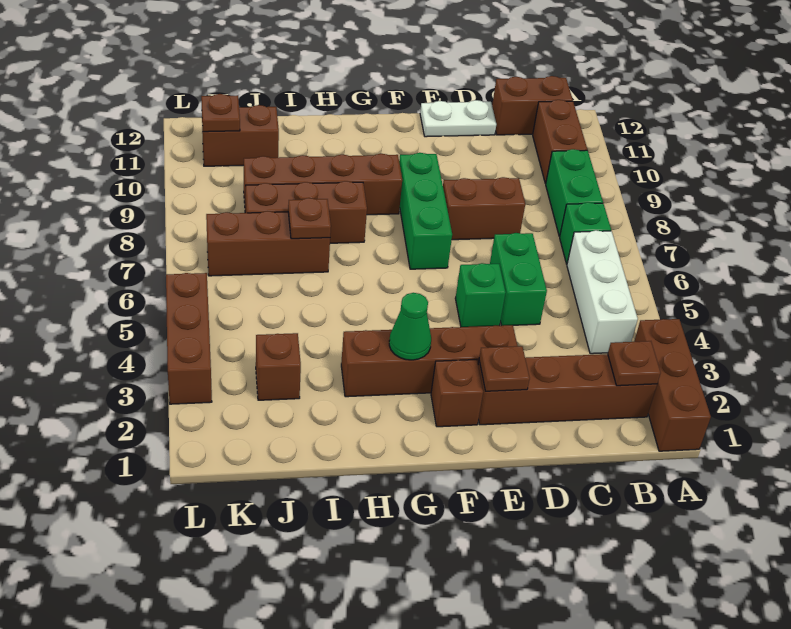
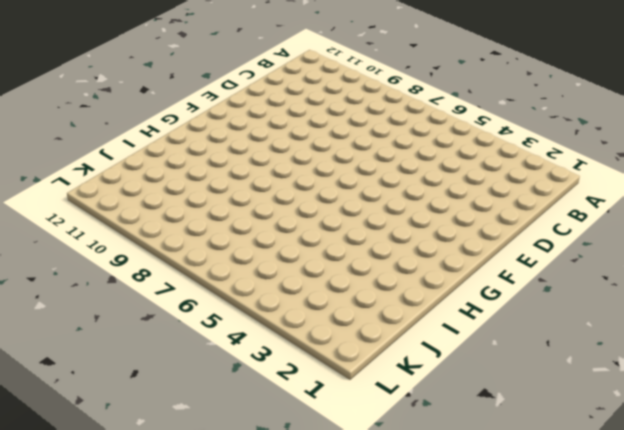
none -> brown 1x3 brick [634,319,711,451]
none -> brown 1x4 brick [478,354,657,425]
none -> white 1x3 brick [567,230,638,354]

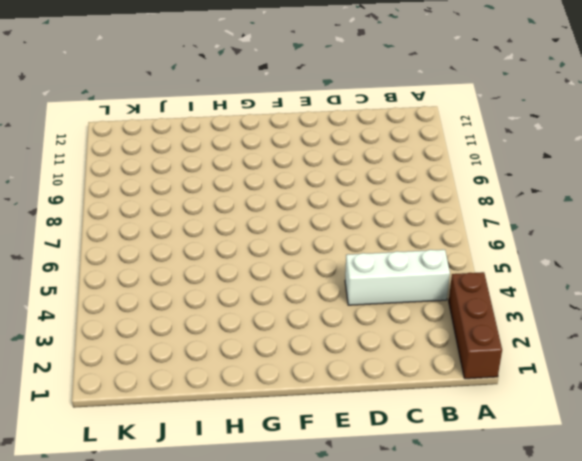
white 1x3 brick [345,250,450,305] -> white 1x3 brick turned to [567,230,638,354]
none -> brown 1x4 brick [478,354,657,425]
none -> green 1x1 brick [560,202,611,264]
none -> green 1x2 brick [546,149,603,236]

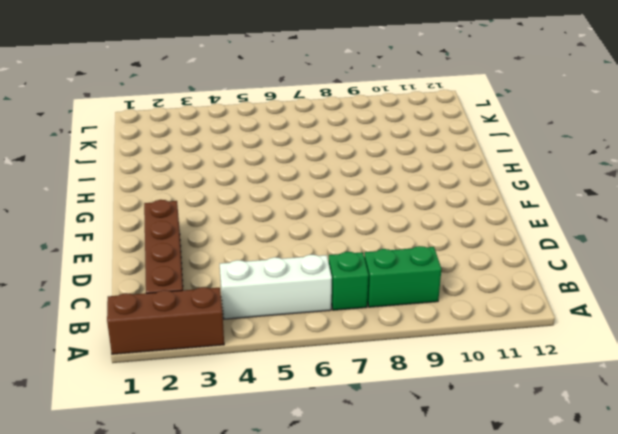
none -> brown 1x2 brick [533,100,587,184]
none -> brown 1x2 brick [492,76,573,135]
none -> green 1x2 brick [490,233,547,326]

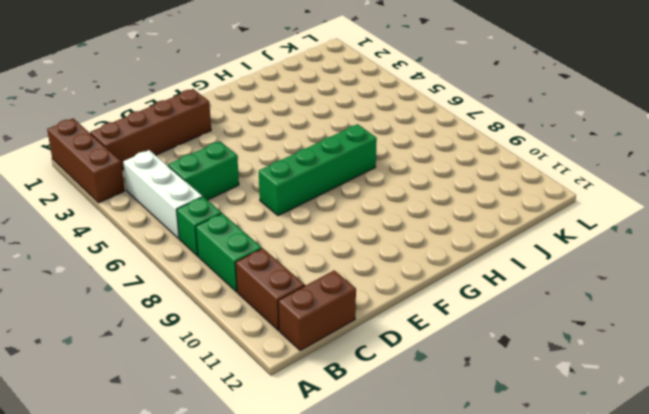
green 1x2 brick [168,141,239,200] -> green 1x2 brick turned to [490,233,547,326]
green 1x4 brick [259,124,377,216] -> green 1x3 brick [399,153,452,269]
none -> brown 1x2 brick [443,177,525,240]
none -> white 1x2 plate [420,100,496,137]
none -> brown 1x4 brick [341,325,517,397]

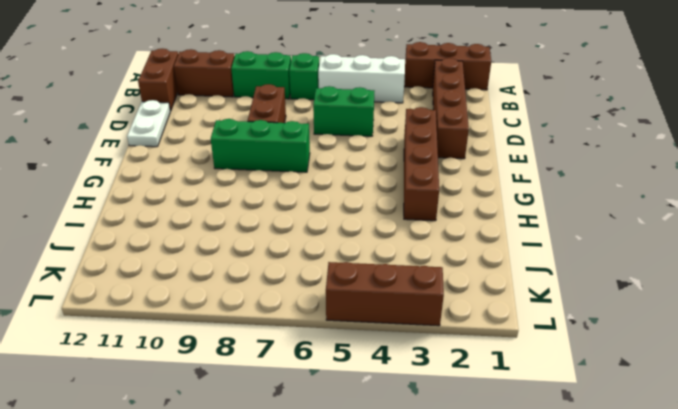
none -> green 1x1 brick [455,263,506,327]
none -> brown 1x1 brick [431,360,483,427]
none -> brown 1x4 brick [244,154,402,215]

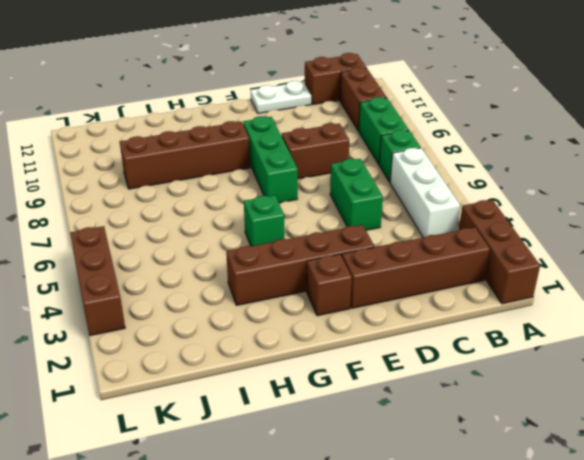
green 1x1 brick [244,195,284,246] -> green 1x1 brick moved to [455,263,506,327]
none -> brown 1x3 brick [246,181,367,243]
none -> brown 1x3 brick [206,211,330,276]
none -> brown 1x1 brick [256,333,301,400]

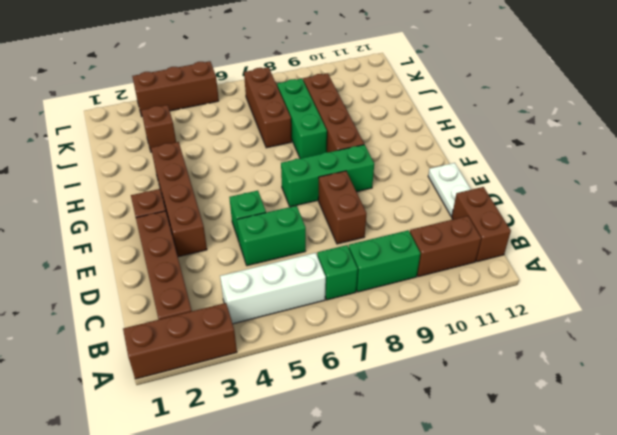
green 1x3 brick [277,79,327,159] -> brown 1x3 brick [246,181,367,243]
none -> brown 1x2 brick [202,105,279,166]
none -> brown 1x1 plate [608,341,661,386]
none -> brown 1x1 plate [479,346,530,391]

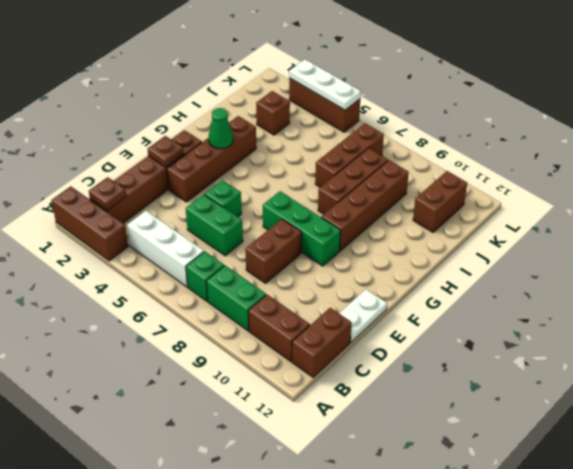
white 1x3 plate [289,59,361,110] -> none
none -> brown 1x1 plate [288,198,331,239]
none -> brown 1x1 plate [201,94,240,132]

